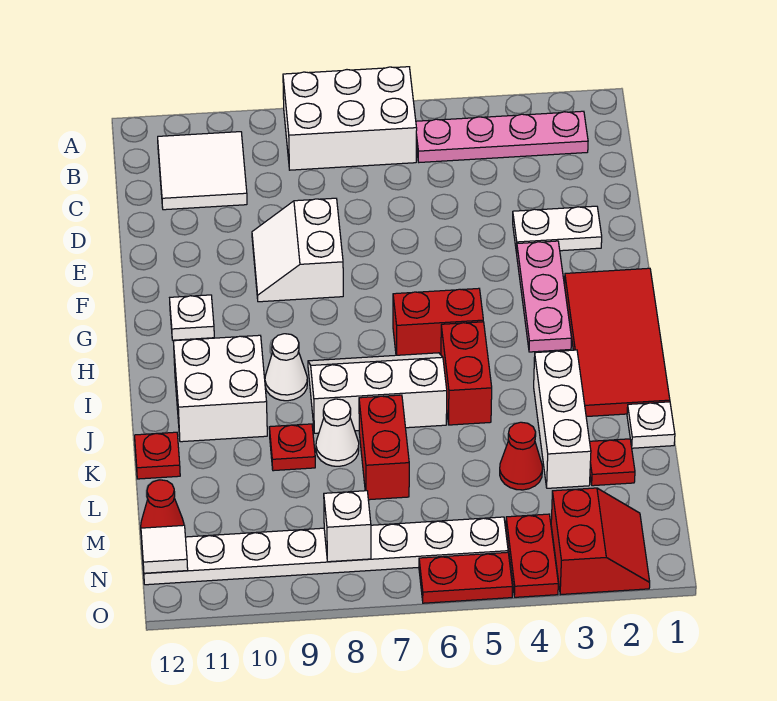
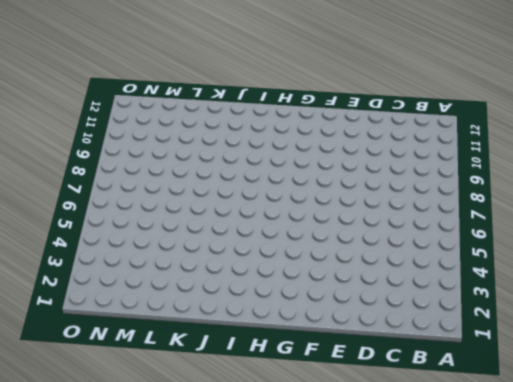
none -> white 2x3 brick [283,67,417,170]
none -> pink 1x4 plate [416,111,588,162]
none -> white 2x2 tile [158,132,247,210]

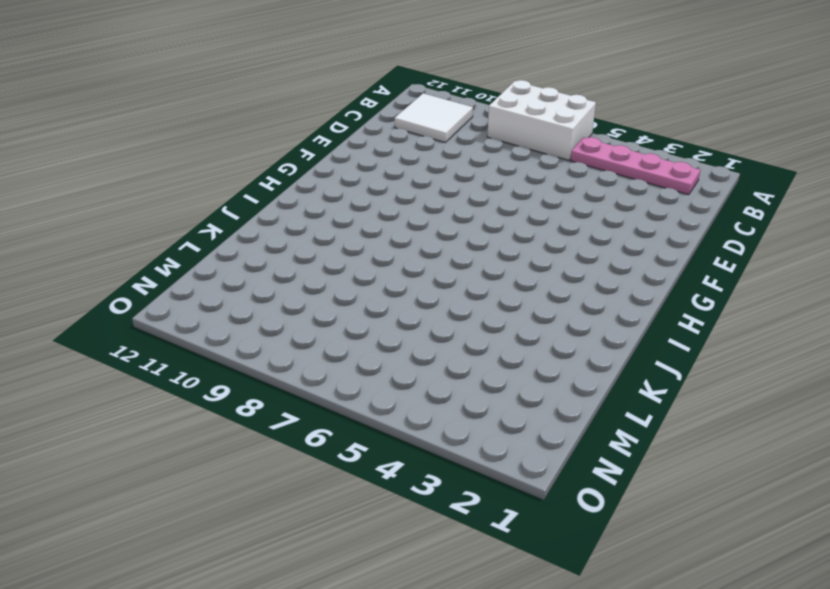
none -> white 1x2 plate [513,206,602,253]
none -> white 2x2 slope [252,198,343,302]
none -> pink 1x3 plate [516,241,572,352]

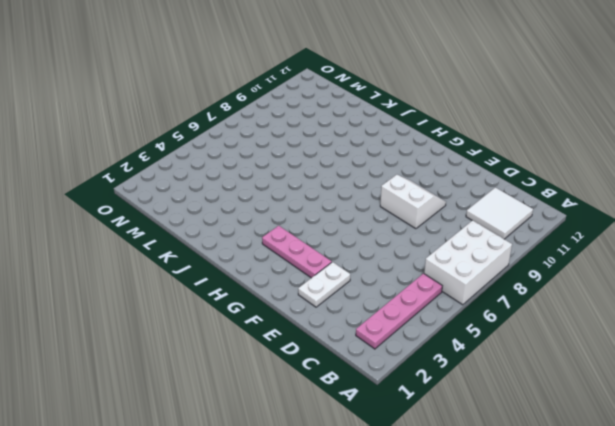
none -> red 2x4 tile [565,268,670,417]
none -> white 1x1 plate [170,295,214,340]
none -> red 1x2 brick [393,288,483,355]

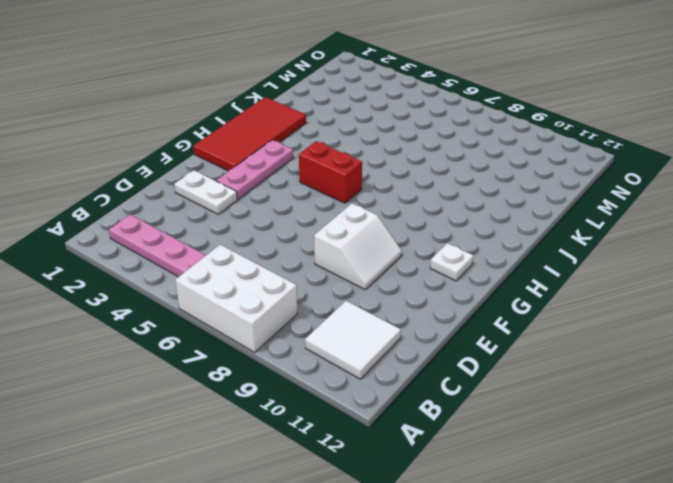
none -> red 1x2 brick [441,322,492,425]
none -> white 2x3 slope [308,353,447,433]
none -> white 1x1 cone [265,334,307,401]

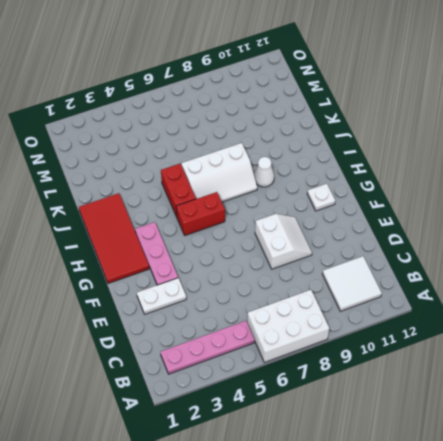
none -> white 2x2 brick [173,335,267,442]
none -> white 1x3 brick [534,350,591,488]
none -> white 1x1 plate [627,402,675,448]

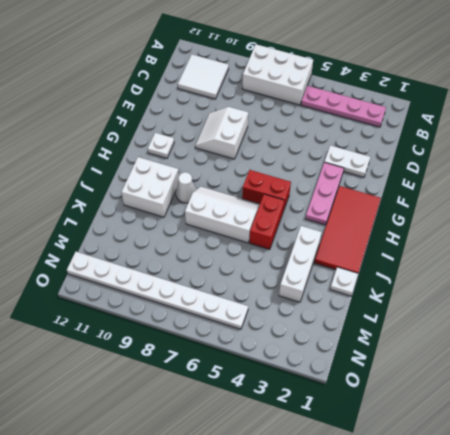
none -> red 1x2 brick [359,395,409,500]
none -> white 1x1 cone [316,399,359,466]
none -> red 1x1 plate [269,424,315,471]

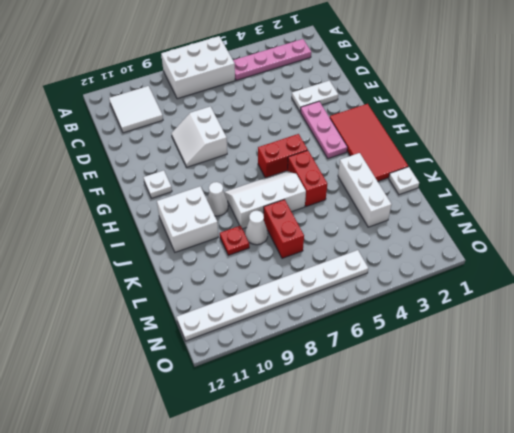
none -> red 1x1 plate [135,432,180,479]
none -> red 1x1 plate [590,439,635,486]
none -> red 1x1 cone [500,422,542,490]

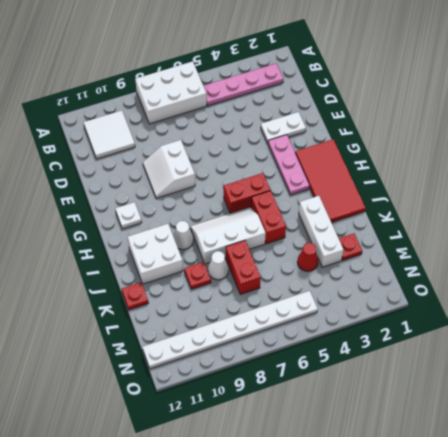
none -> white 1x1 plate [627,402,675,448]
none -> red 1x1 cone [141,480,184,528]
none -> red 2x2 slope [551,488,650,595]

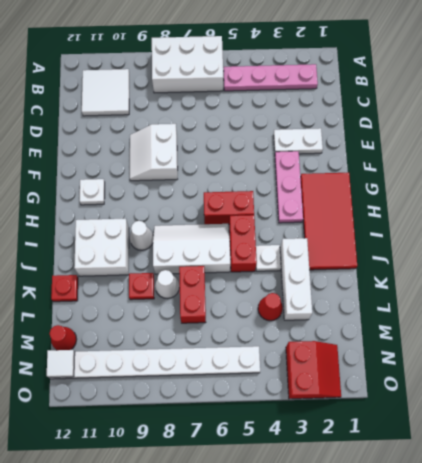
white 1x1 plate [256,245,281,271] -> white 1x1 plate moved to [627,402,675,448]
none -> red 1x1 plate [590,439,635,486]
none -> red 1x2 plate [506,514,558,597]
none -> red 1x2 plate [419,552,513,603]

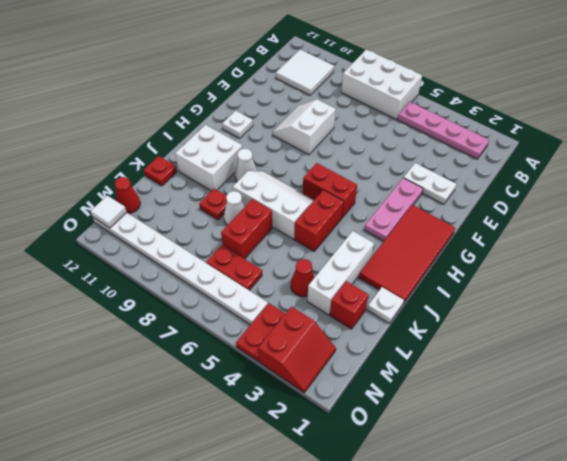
red 1x1 brick [330,281,369,329] -> red 1x1 plate [590,439,635,486]
red 1x2 plate [206,245,262,290] -> red 1x2 plate moved to [419,552,513,603]
none -> white 1x1 brick [324,491,371,562]

